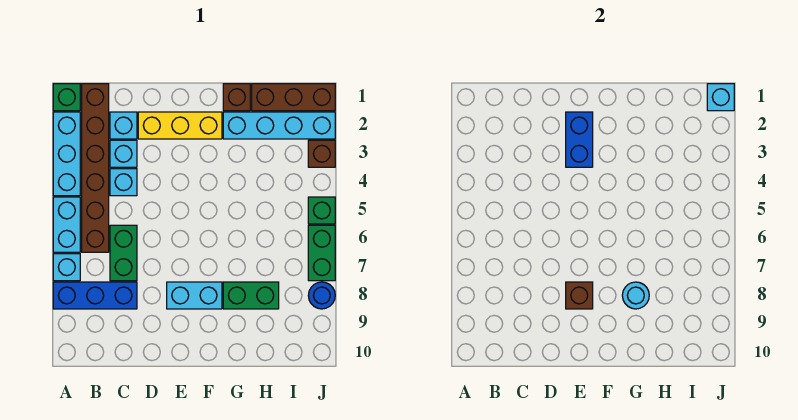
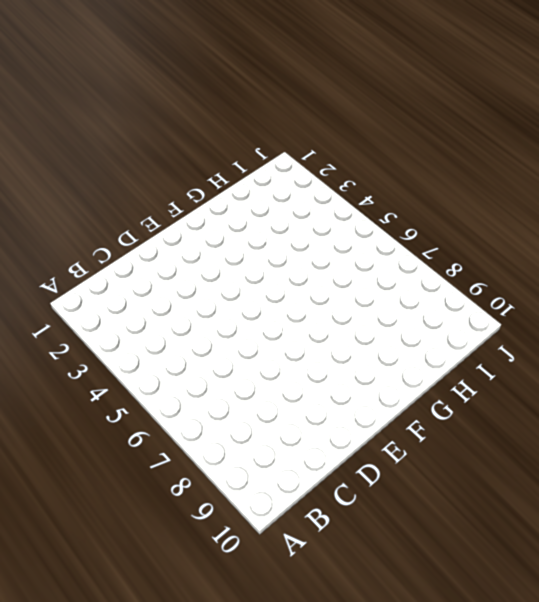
none -> green 1x1 brick [53,84,80,111]
none -> cyan 1x3 brick [53,112,80,196]
none -> cyan 1x2 brick [53,197,80,252]

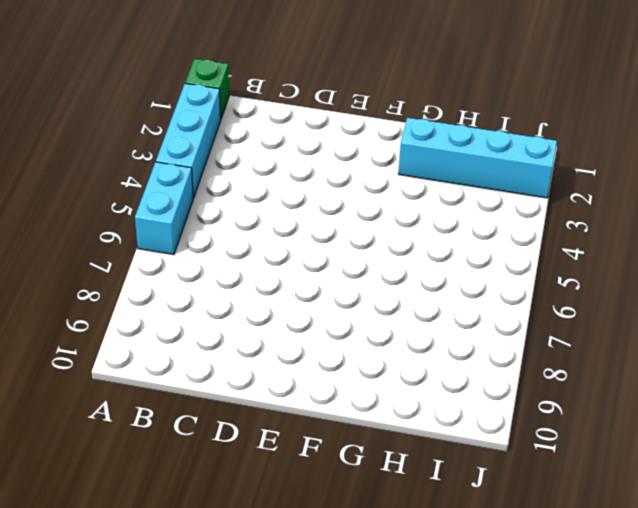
none -> cyan 1x1 brick [53,254,80,281]
none -> blue 1x3 brick [53,282,137,309]
none -> brown 1x6 brick [82,84,109,252]

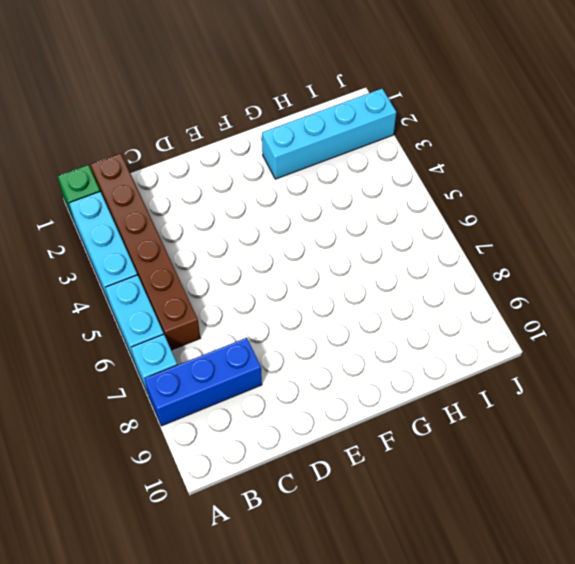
none -> cyan 1x1 brick [110,112,137,139]
none -> cyan 1x1 brick [110,140,137,167]
none -> cyan 1x1 brick [110,169,137,196]

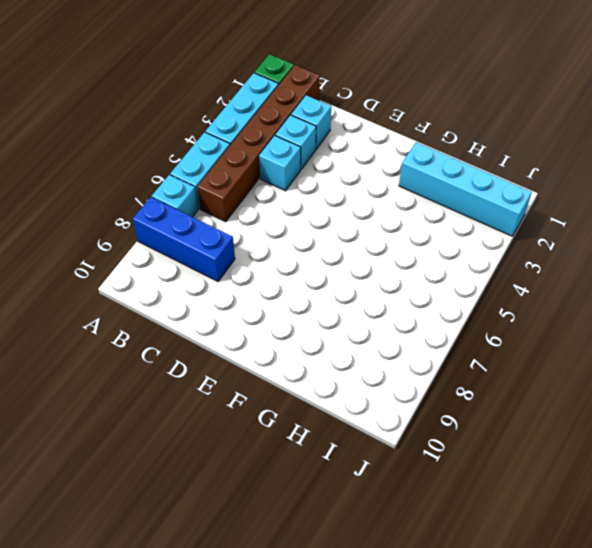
none -> green 1x2 brick [110,225,137,281]
none -> yellow 1x3 brick [138,112,222,139]
none -> cyan 1x2 brick [167,282,222,309]

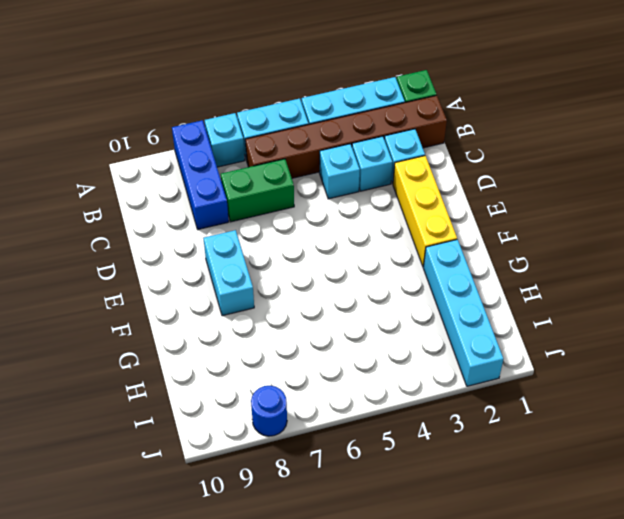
none -> brown 1x1 brick [223,84,250,111]
none -> green 1x2 brick [223,282,279,309]
none -> brown 1x3 brick [252,84,335,111]

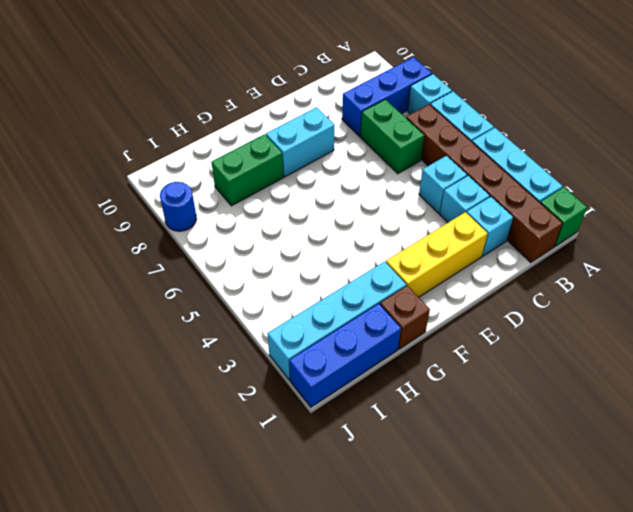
blue 1x3 brick [289,304,401,407] -> brown 1x3 brick [252,84,335,111]
none -> brown 1x1 brick [308,140,335,167]
none -> green 1x1 brick [308,197,335,224]
none -> green 1x2 brick [308,225,335,281]

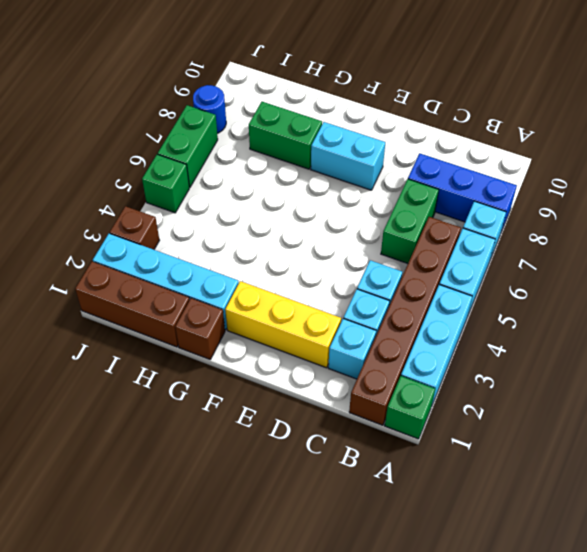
none -> blue 1x2 brick [566,112,593,167]
none -> brown 1x1 brick [566,282,593,309]
none -> cyan 1x1 round brick [622,282,649,309]

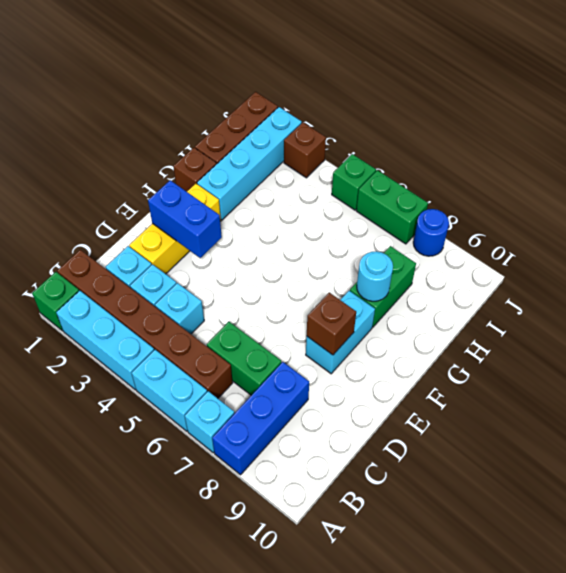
none -> cyan 1x1 brick [707,84,734,111]

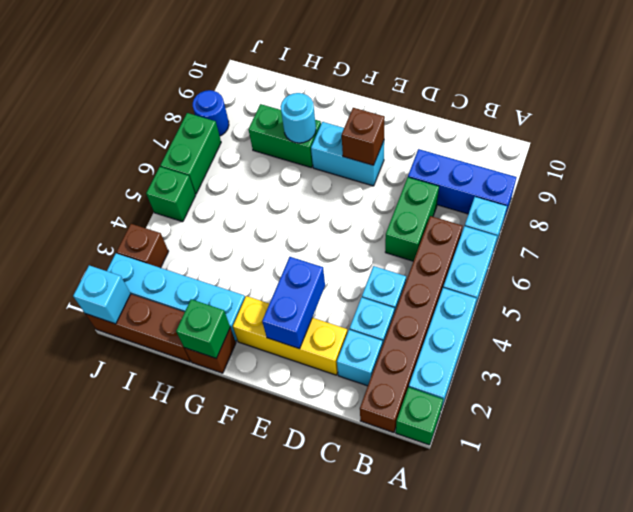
green 1x1 brick [176,299,230,358] -> none

